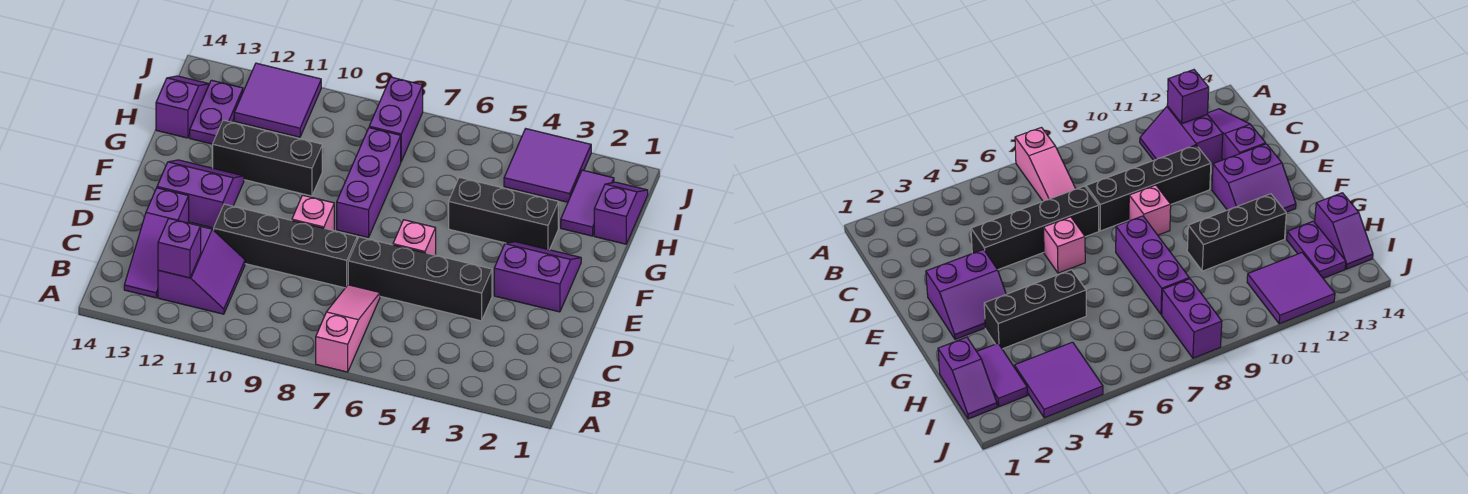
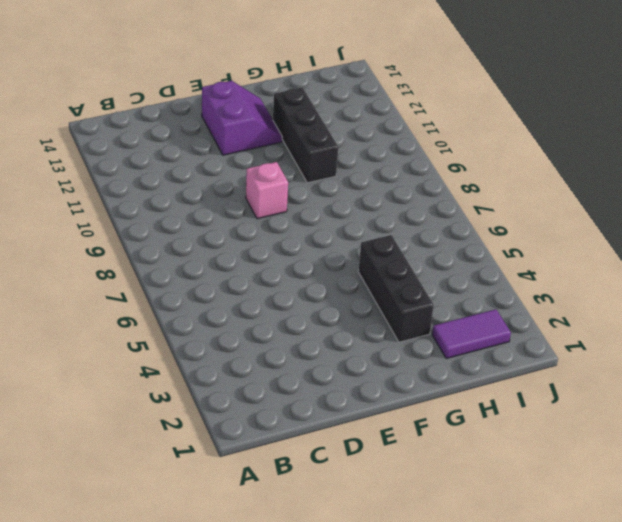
none -> pink 1x3 slope [316,285,380,372]
none -> purple 2x2 slope [158,227,245,314]
none -> purple 1x3 slope [124,188,189,298]

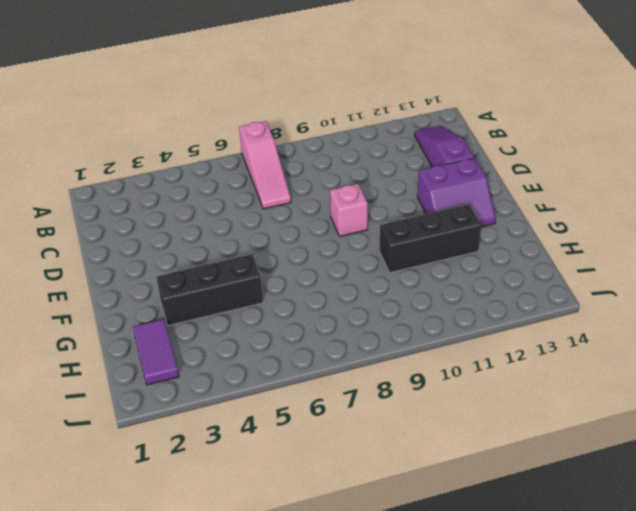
none -> purple 2x2 slope [158,227,245,314]
none -> black 1x4 brick [348,237,492,321]
none -> black 1x4 brick [214,204,357,288]

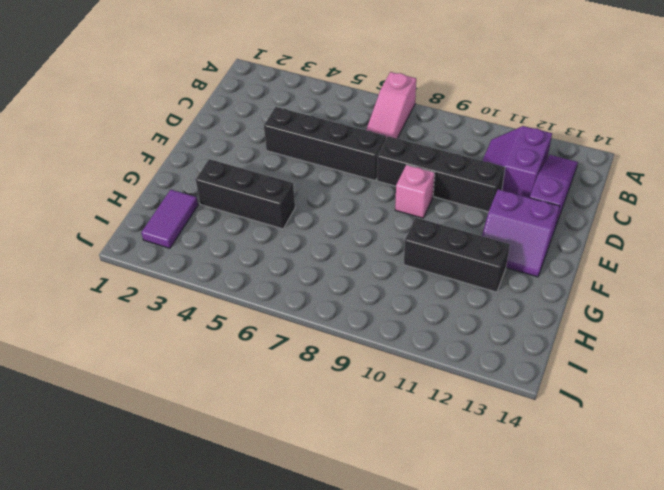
none -> purple 2x2 slope [494,242,581,312]
none -> pink 1x1 brick [393,220,436,255]
none -> purple 1x3 brick [337,128,401,238]

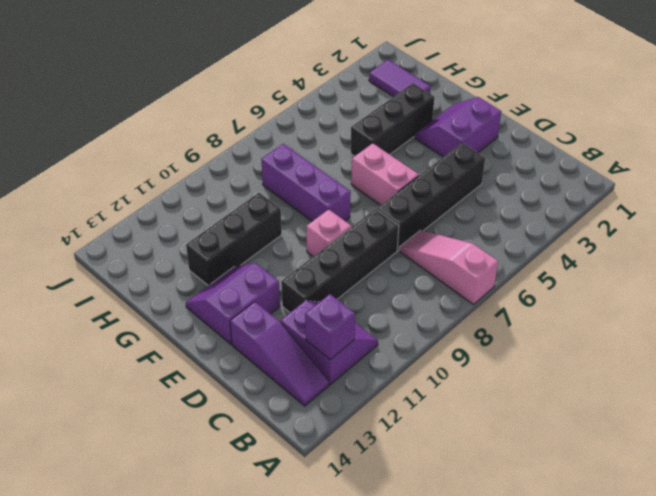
pink 1x2 brick [351,143,419,205] -> pink 1x1 brick [393,220,436,255]
none -> purple 1x2 slope [594,182,648,244]
none -> purple 1x2 plate [190,80,243,144]
none -> purple 1x2 slope [156,76,209,138]

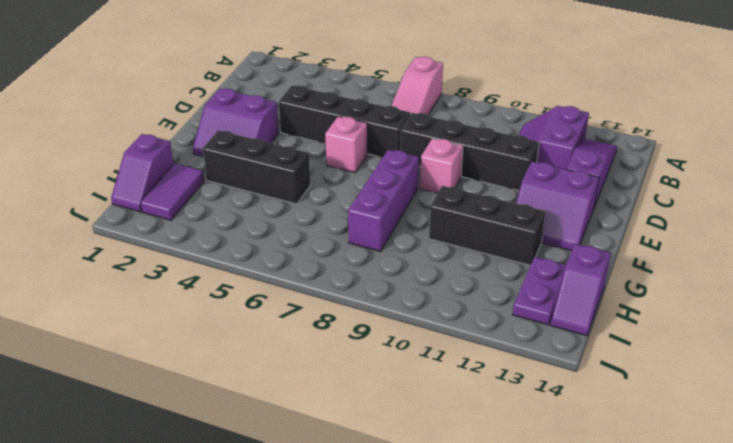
none -> purple 2x2 tile [504,129,591,202]
none -> purple 1x2 brick [369,77,423,161]
none -> purple 2x2 tile [234,63,321,137]

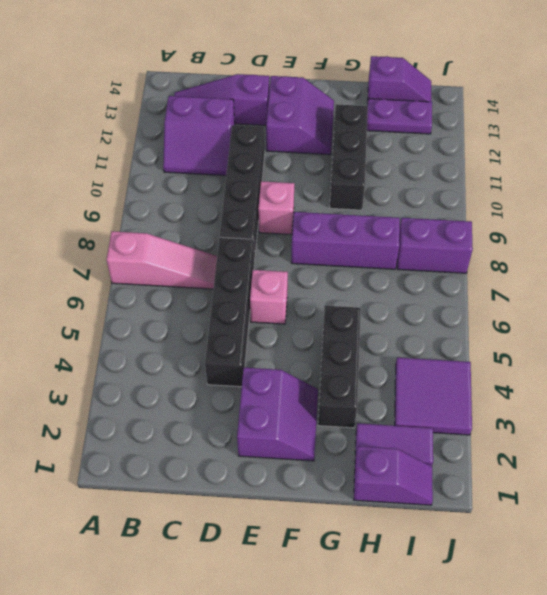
none -> purple 2x2 tile [234,63,321,137]
none -> purple 1x1 brick [158,219,201,278]

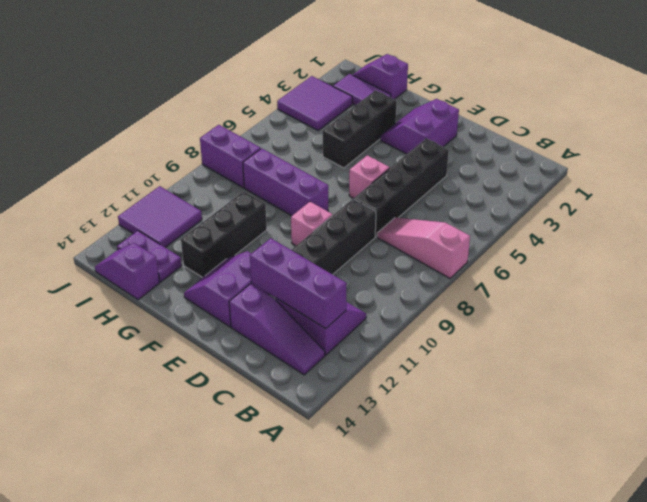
purple 1x3 brick [250,238,347,329] -> purple 1x1 brick [158,219,201,278]

